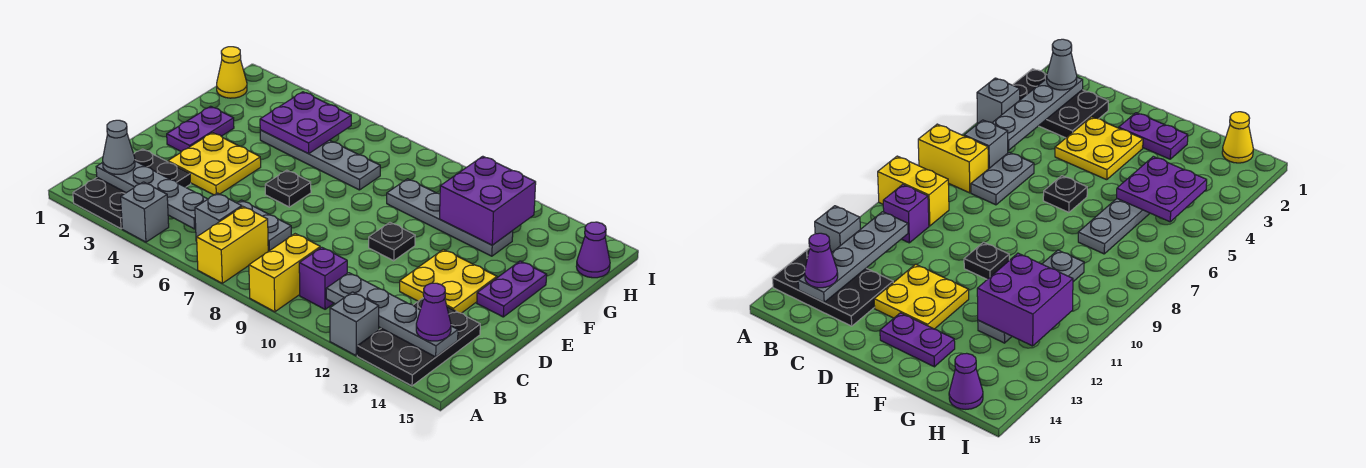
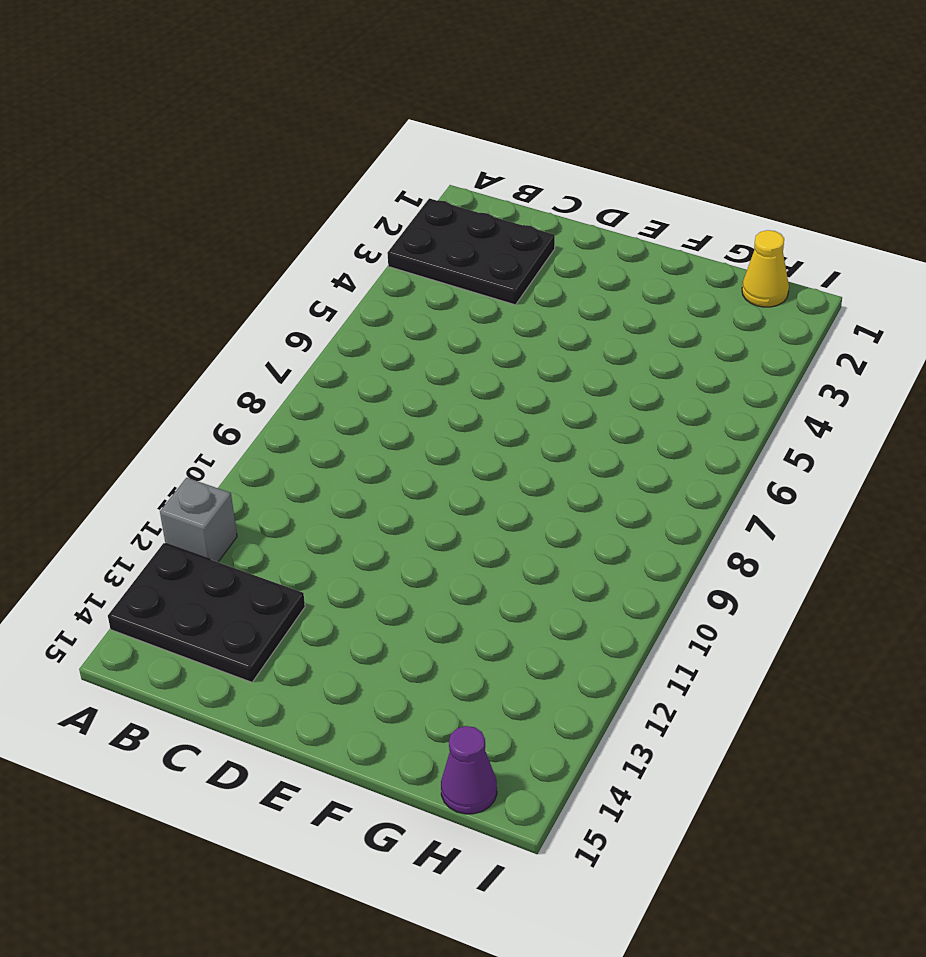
none -> grey 1x1 brick [121,182,169,242]
none -> yellow 1x2 brick [197,207,268,283]
none -> yellow 1x2 brick [249,234,320,312]

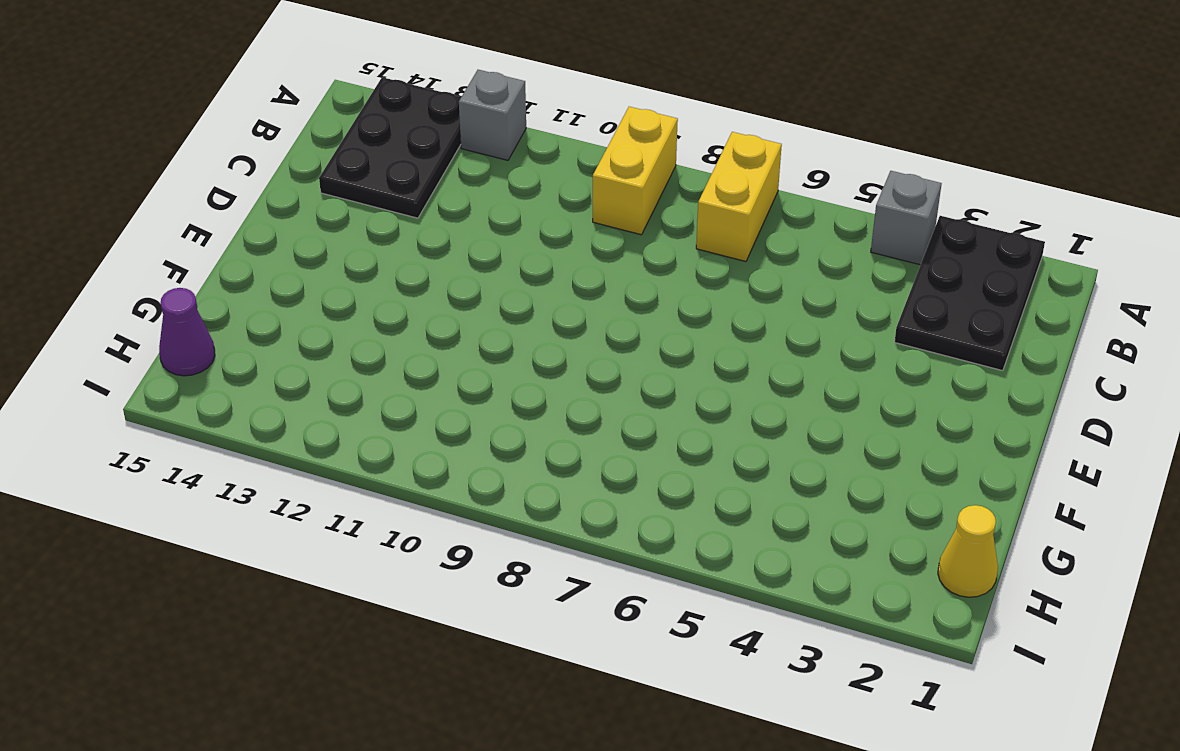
none -> grey 1x1 brick [195,193,242,241]
none -> purple 1x1 brick [299,247,347,309]
none -> grey 1x2 plate [238,200,291,251]

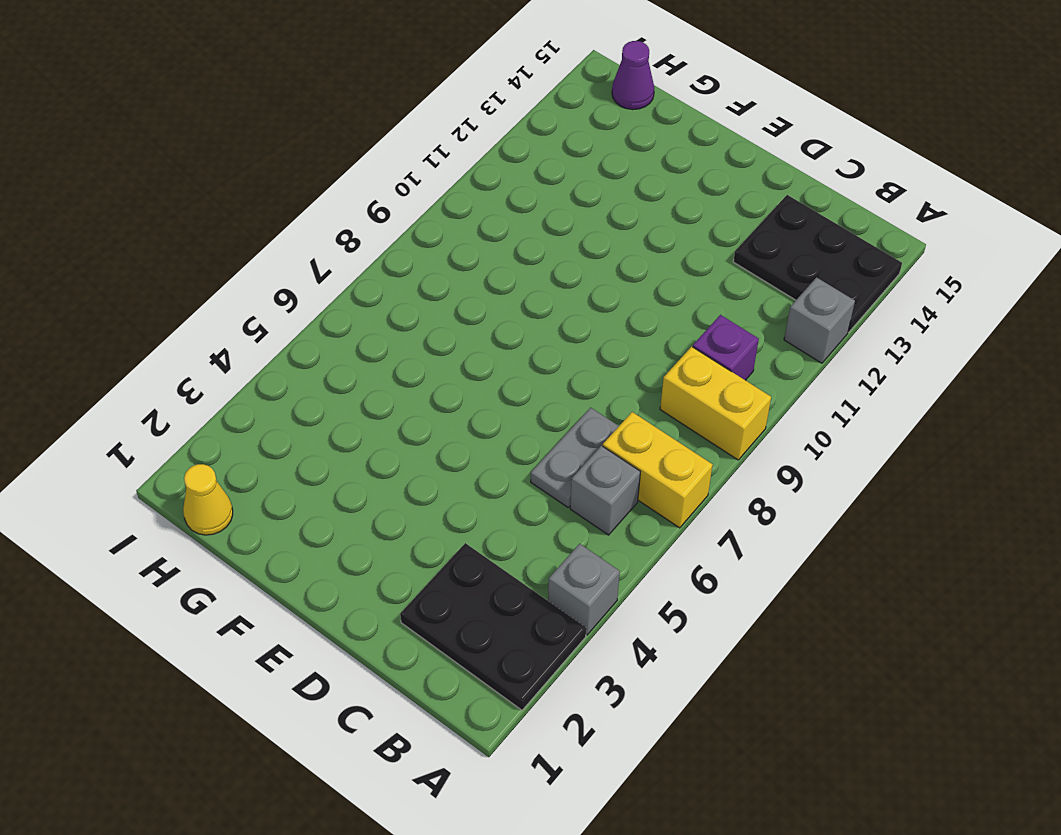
none -> yellow 2x2 plate [168,133,261,195]
none -> yellow 2x2 plate [400,249,497,313]
none -> purple 1x2 plate [167,106,234,152]

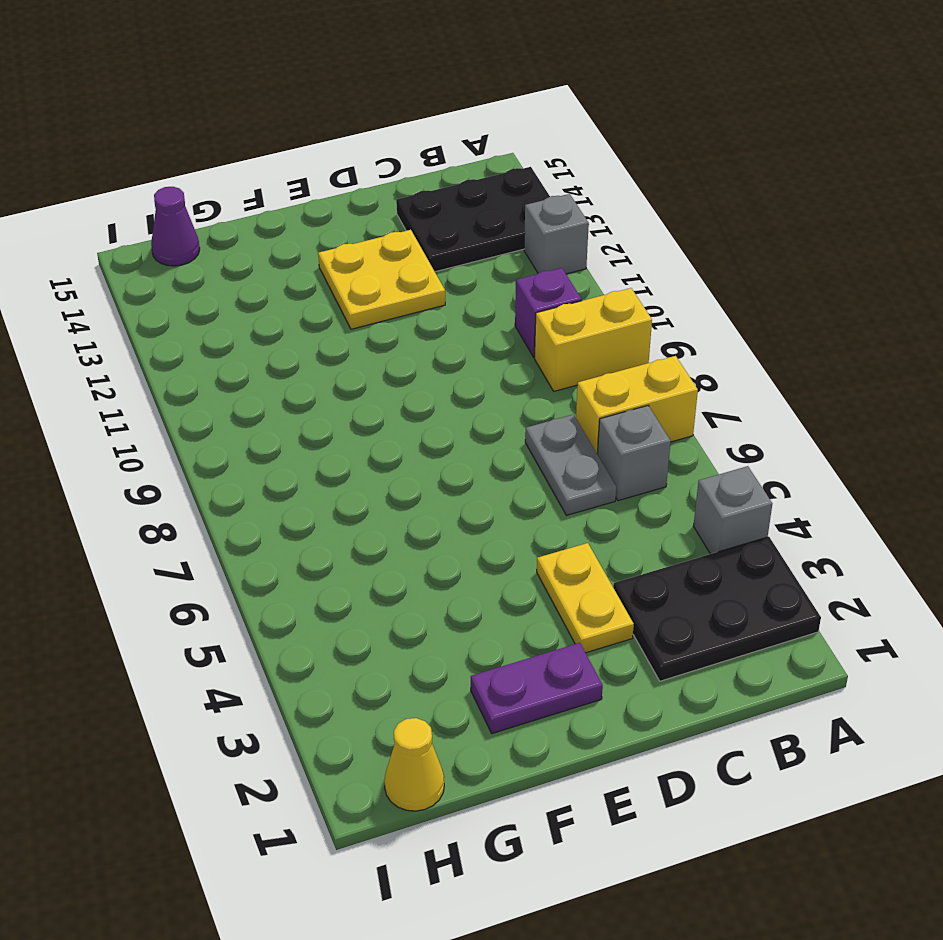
yellow 1x2 plate [537,543,634,653] -> yellow 2x2 plate [168,133,261,195]
none -> black 1x1 plate [265,170,311,207]
none -> black 1x1 plate [369,222,415,261]
none -> purple 1x2 plate [477,261,547,317]

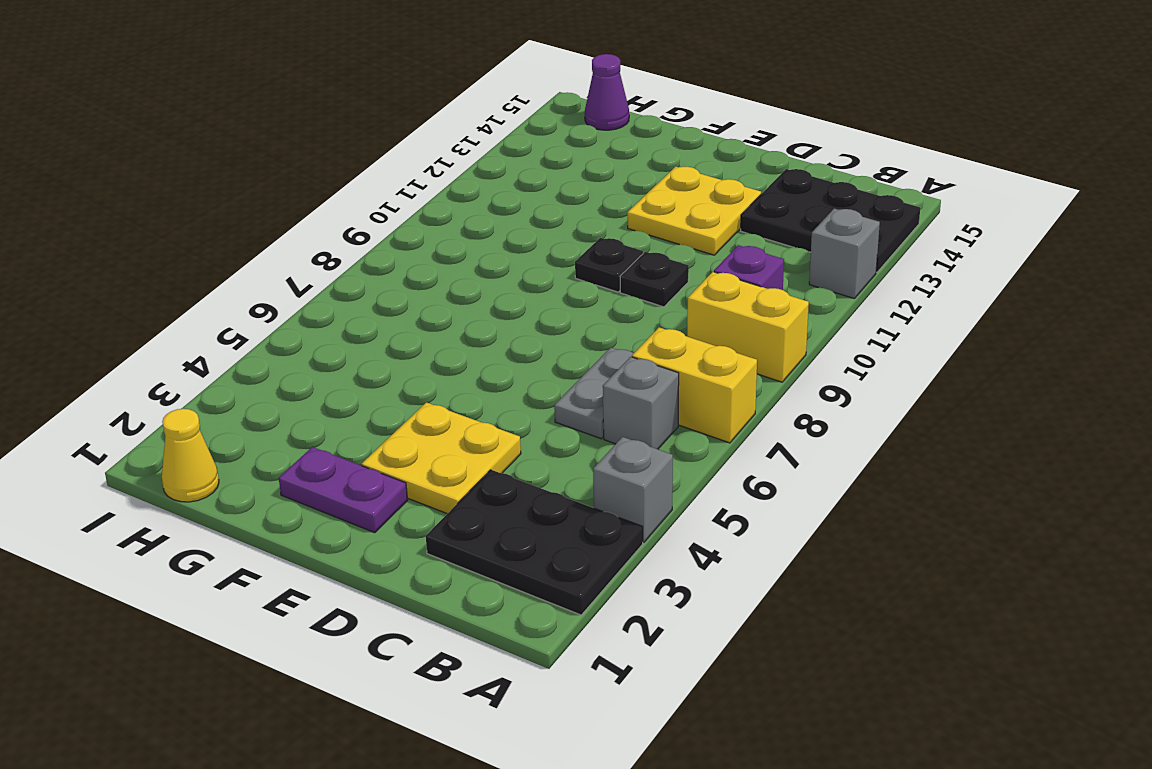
black 1x1 plate [620,252,689,307] -> black 1x1 plate moved to [265,170,311,207]
none -> purple 1x2 plate [477,261,547,317]
none -> grey 1x4 plate [260,130,380,190]
none -> grey 1x4 plate [387,179,513,256]

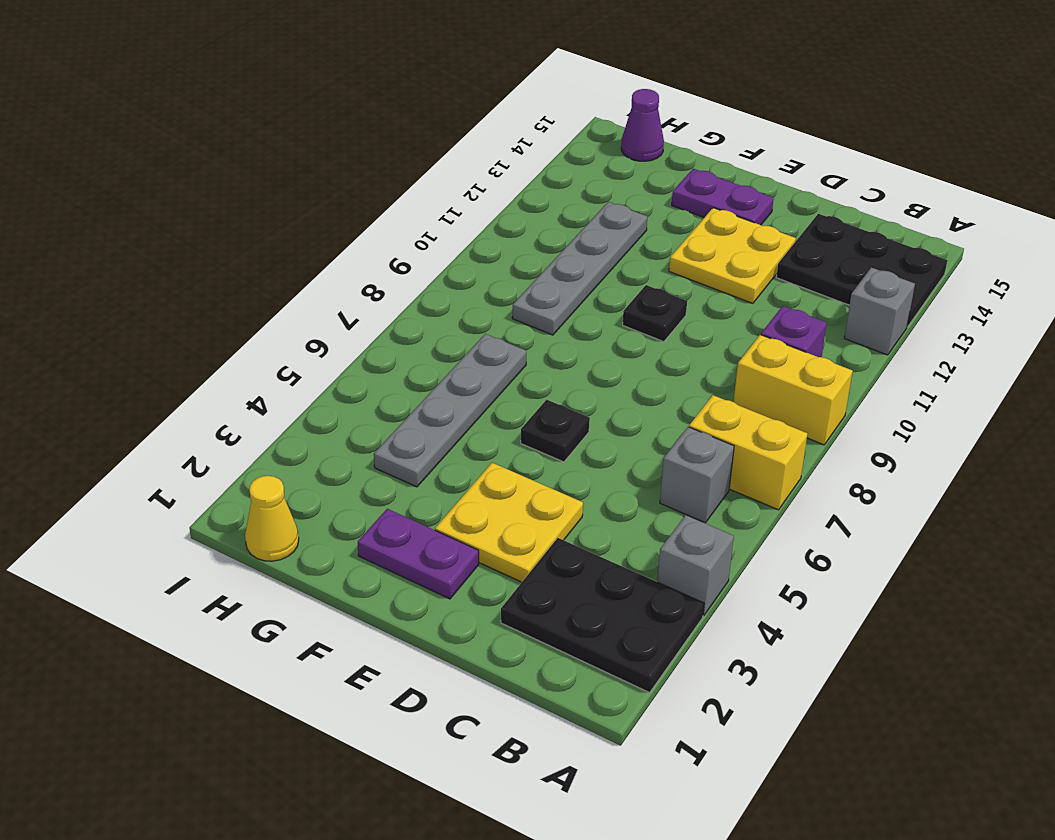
none -> grey 1x2 plate [238,200,291,251]
none -> grey 1x4 plate [96,161,207,229]
none -> grey 1x4 plate [326,273,458,357]

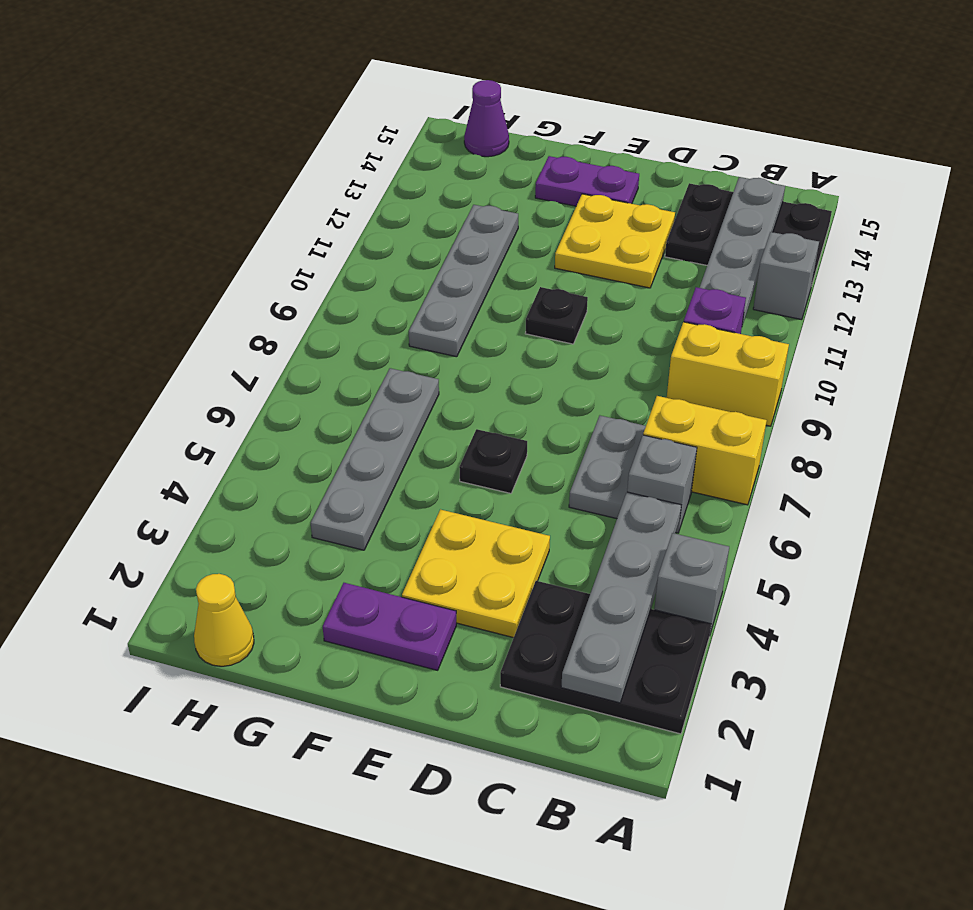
none -> purple 2x2 plate [260,92,351,154]
none -> purple 2x2 brick [440,156,536,245]
none -> grey 1x1 cone [103,120,135,174]

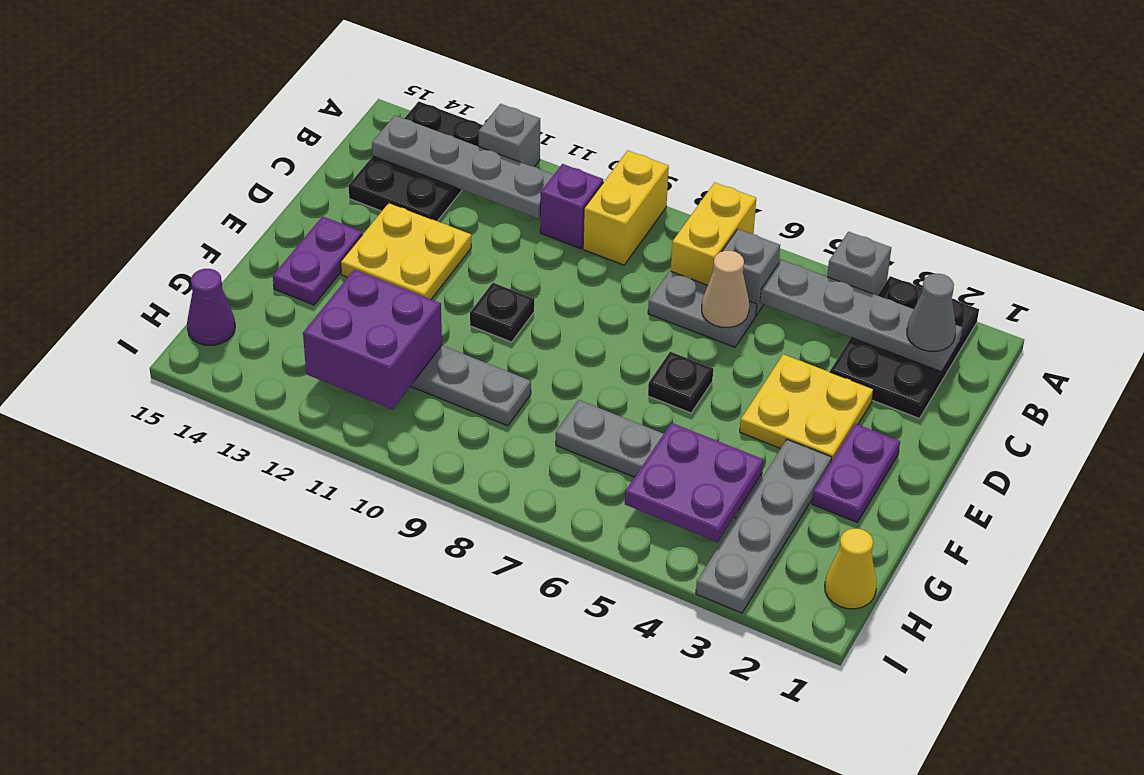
tan 1x1 cone [702,251,749,327] -> none
grey 1x4 plate [696,440,832,613] -> none
none -> purple 1x1 cone [416,283,451,341]

